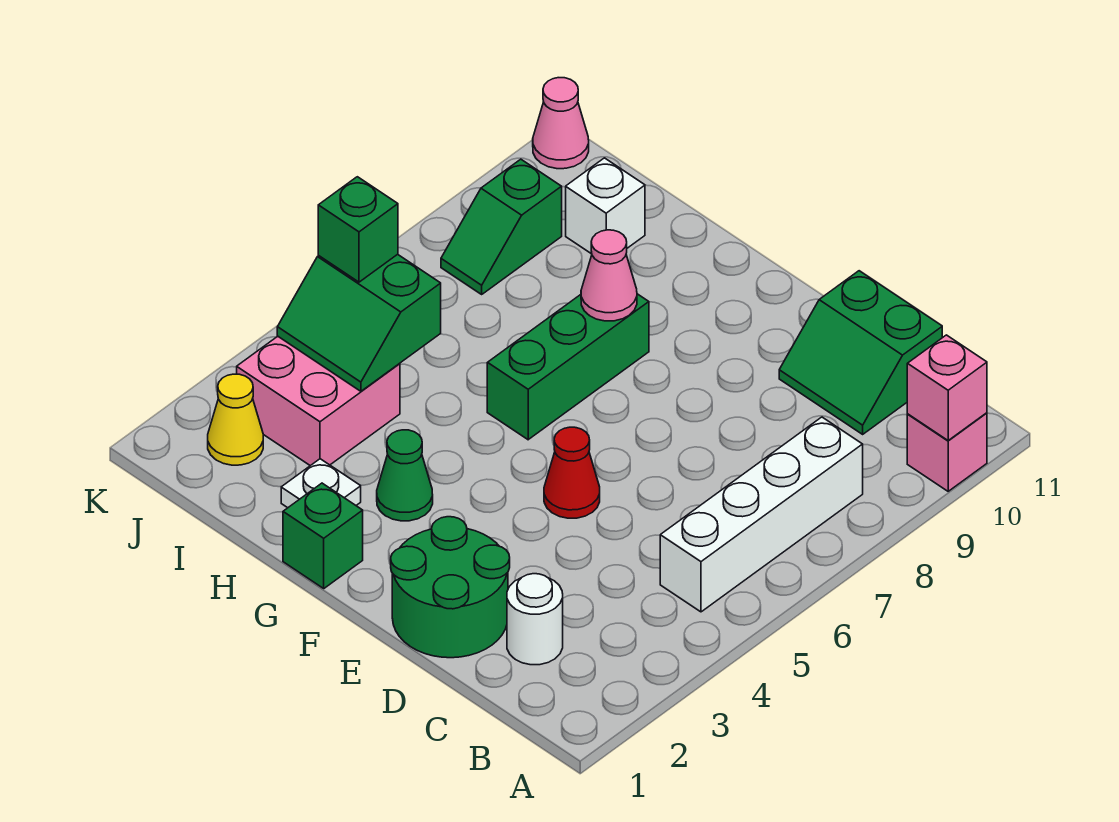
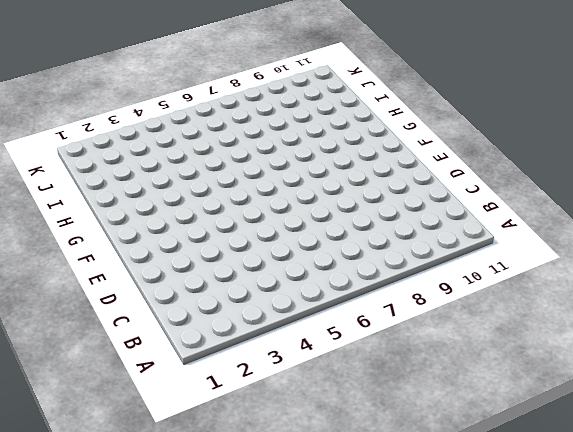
none -> pink 1x1 brick [907,413,987,491]
none -> white 1x4 brick [660,417,863,612]
none -> white 1x1 round brick [507,574,563,665]

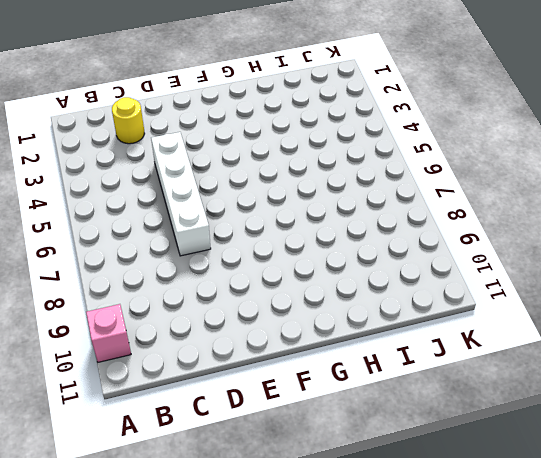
yellow 1x1 round brick [112,97,145,144] -> white 1x1 round brick [507,574,563,665]
white 1x4 brick [151,132,211,256] -> white 1x4 brick moved to [660,417,863,612]
none -> green 2x2 slope [779,271,942,434]
none -> green 2x2 round brick [391,517,510,658]
none -> red 1x1 cone [544,427,600,518]

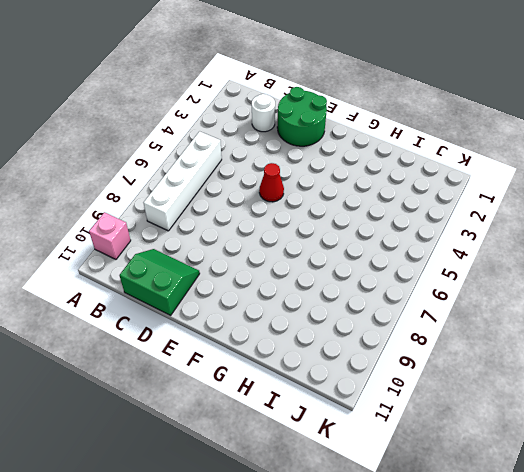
none -> green 1x1 brick [283,483,363,588]
none -> green 1x1 cone [377,430,433,521]
none -> green 1x3 brick [487,294,649,440]

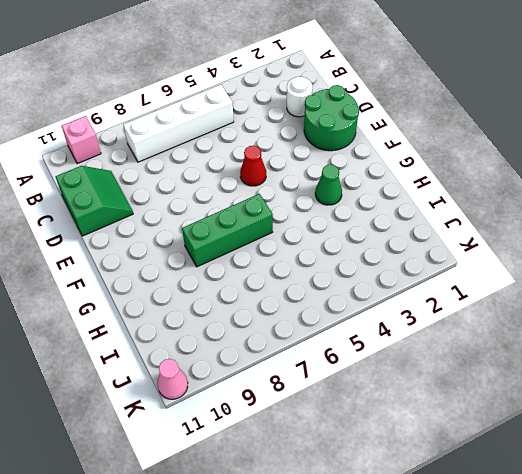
none -> green 1x1 brick [283,483,363,588]
none -> white 1x1 plate [281,459,361,508]
none -> pink 2x2 brick [237,336,400,466]

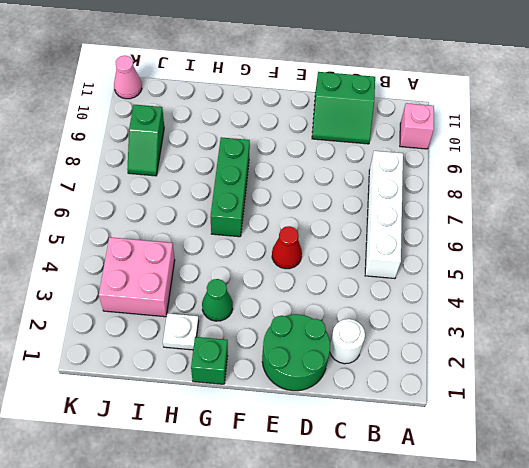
none -> white 1x1 brick [566,158,645,254]
none -> yellow 1x1 cone [208,374,263,465]
none -> pink 1x1 brick [907,335,987,441]

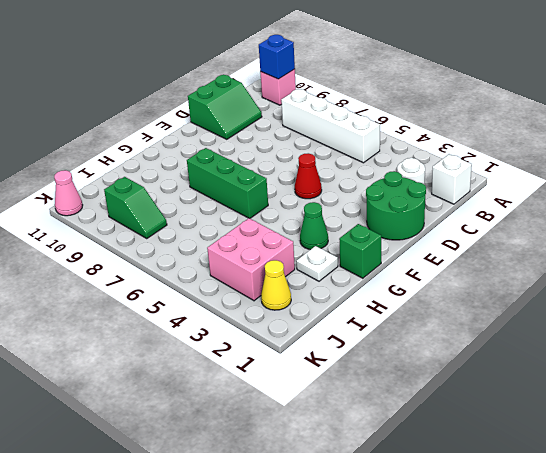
blue 1x1 brick [259,35,295,79] -> pink 1x1 brick [907,335,987,441]
white 1x1 brick [432,154,472,204] -> white 1x1 brick moved to [566,158,645,254]
none -> pink 1x1 cone [581,230,637,321]
none -> green 2x2 slope [277,254,441,391]
none -> green 1x1 brick [318,177,398,282]

